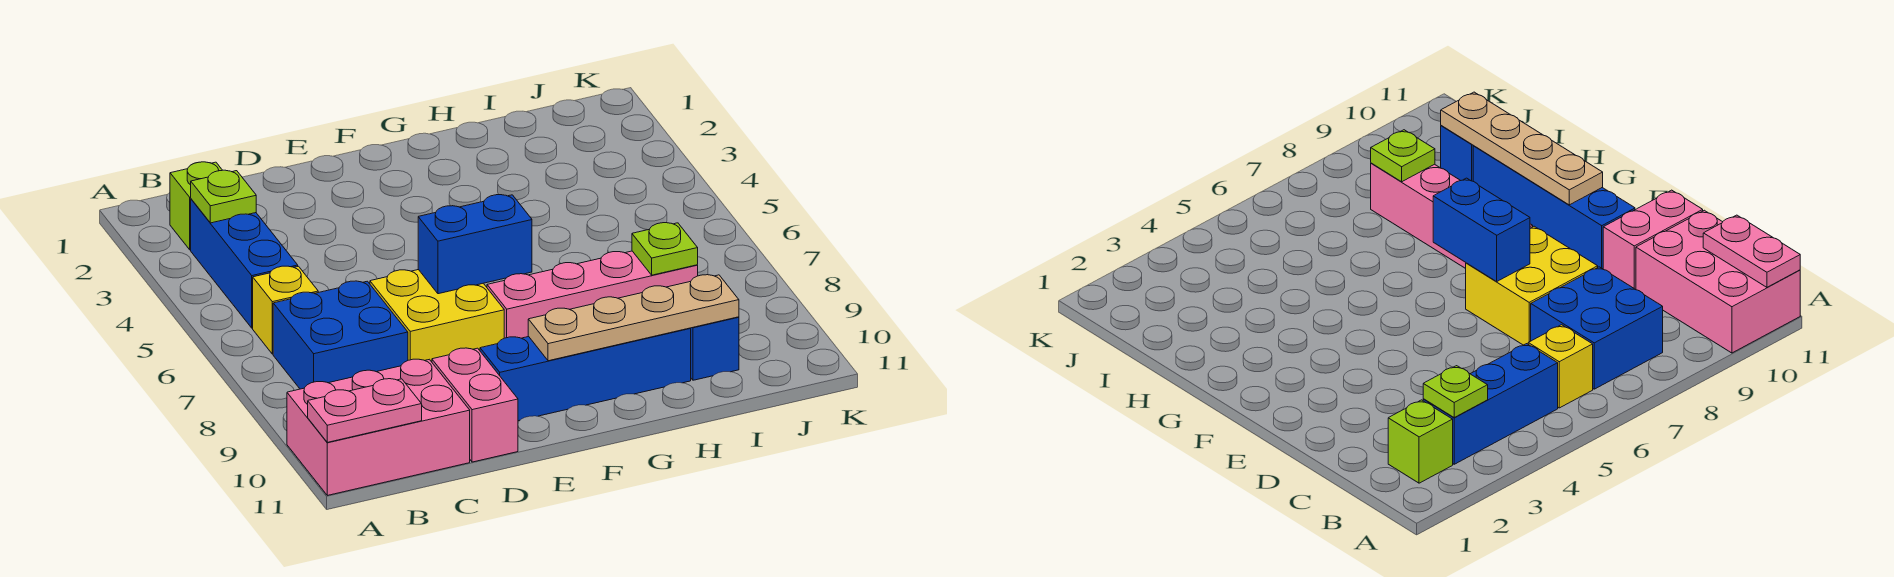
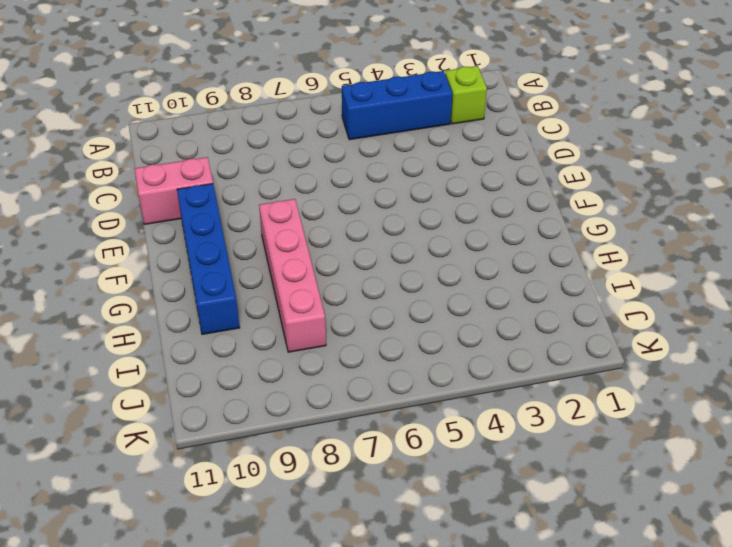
none -> pink 2x3 brick [287,359,470,495]
none -> yellow 1x1 brick [253,266,318,354]
none -> blue 2x2 brick [273,281,408,389]

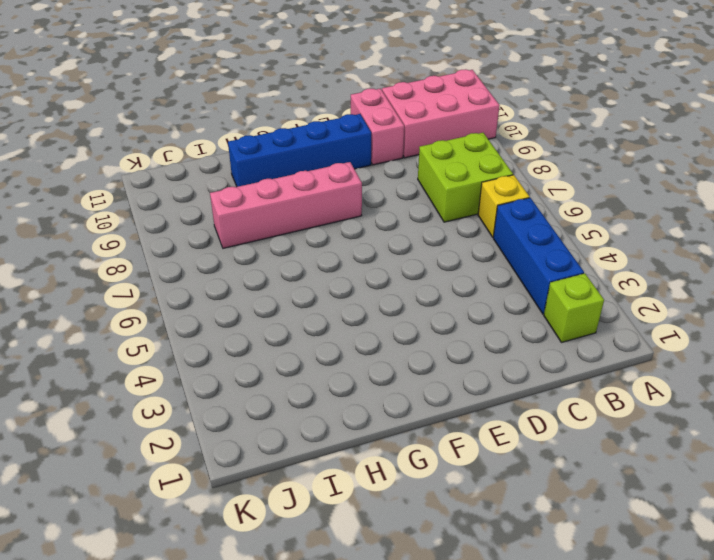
lime 2x2 brick [418,133,513,222] -> blue 2x2 brick [273,281,408,389]
none -> yellow 2x2 brick [370,270,504,362]
none -> blue 1x1 brick [690,317,739,380]
none -> pink 1x2 plate [308,379,422,442]

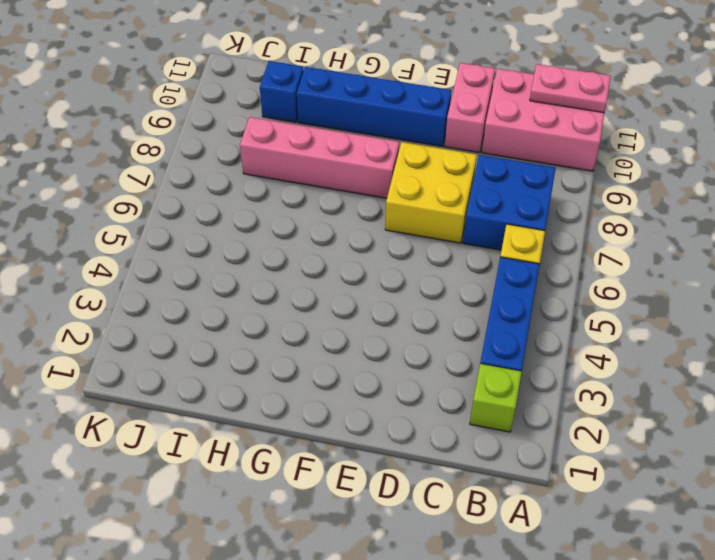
none -> lime 1x1 plate [191,170,256,223]
none -> blue 1x2 brick [418,195,532,294]
none -> tan 1x4 plate [528,275,739,361]

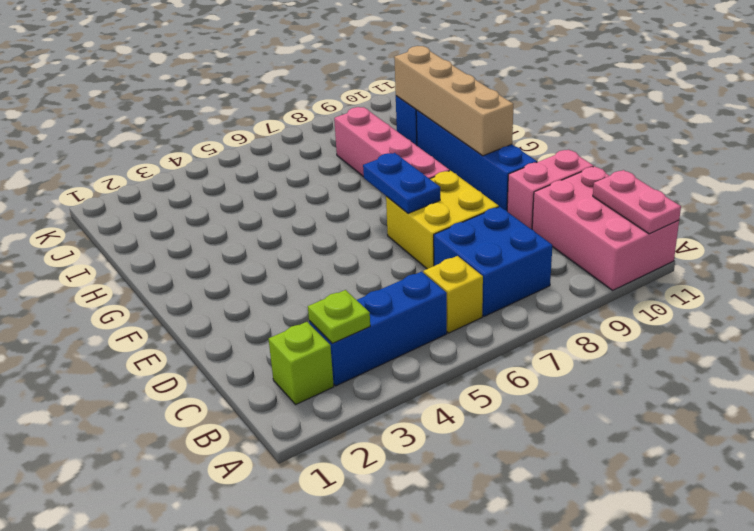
blue 1x2 plate [363,153,440,214] -> blue 1x2 brick [418,195,532,294]
tan 1x4 brick [394,46,513,156] -> tan 1x4 plate [528,275,739,361]
none -> lime 1x1 plate [632,223,698,275]

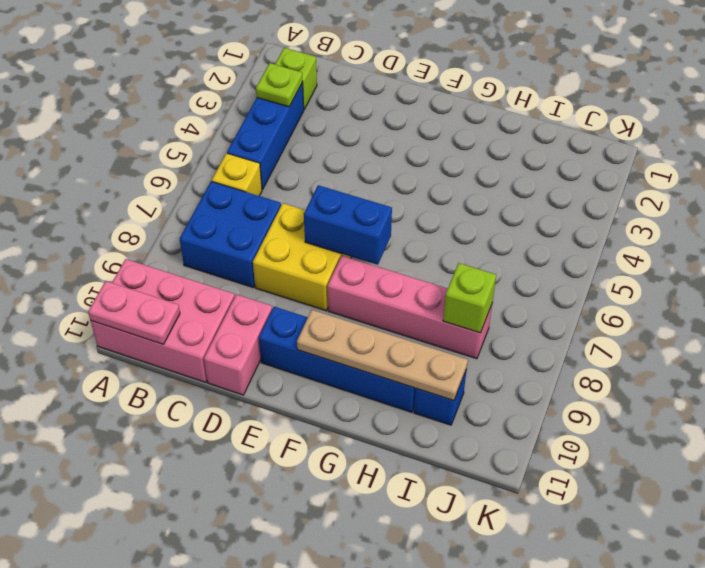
lime 1x1 brick [443,263,496,333] -> lime 1x1 plate [632,223,698,275]

